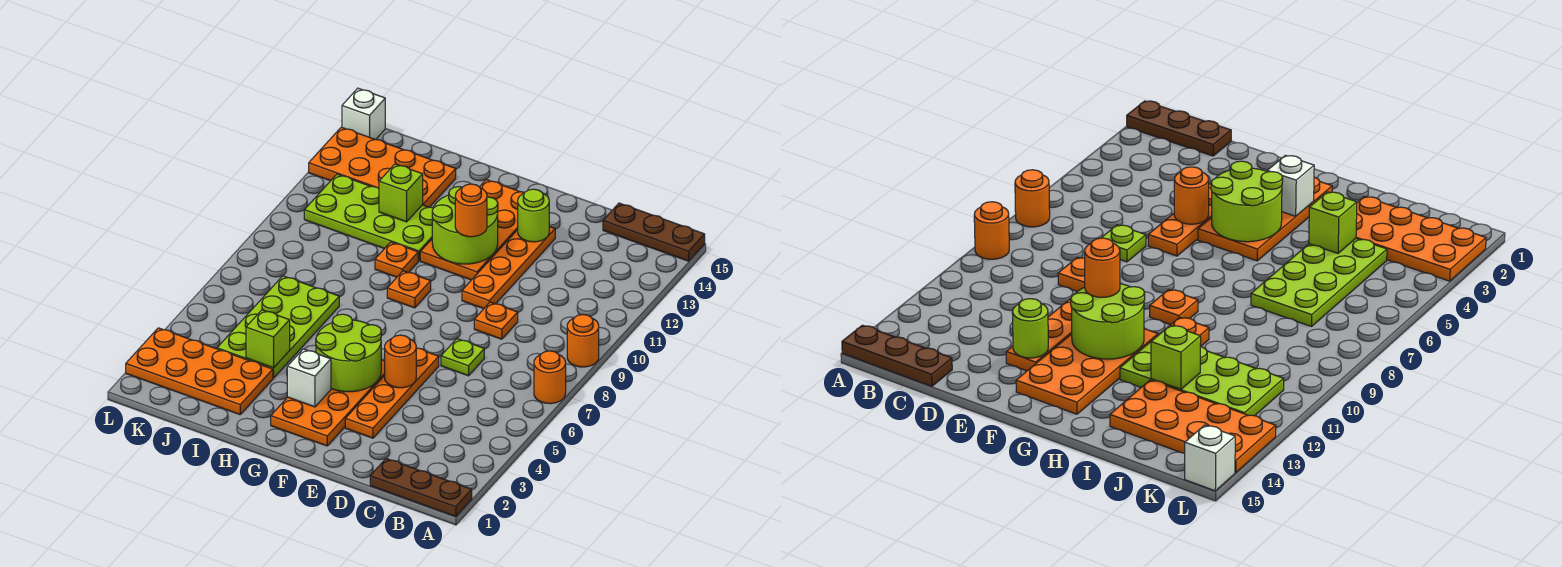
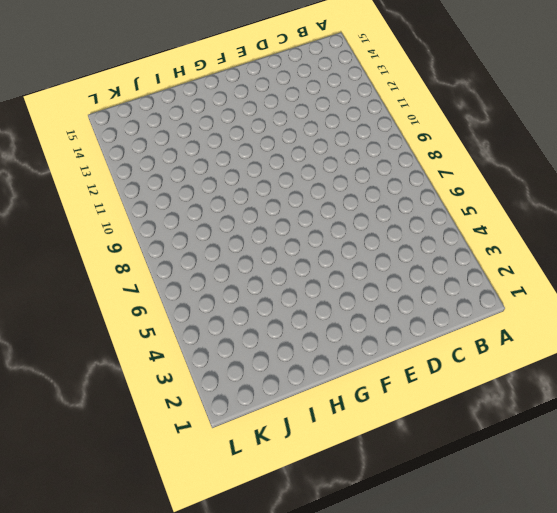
none -> brown 1x3 plate [370,459,472,517]
none -> orange 1x1 round brick [534,351,566,404]
none -> orange 1x1 round brick [567,314,599,367]

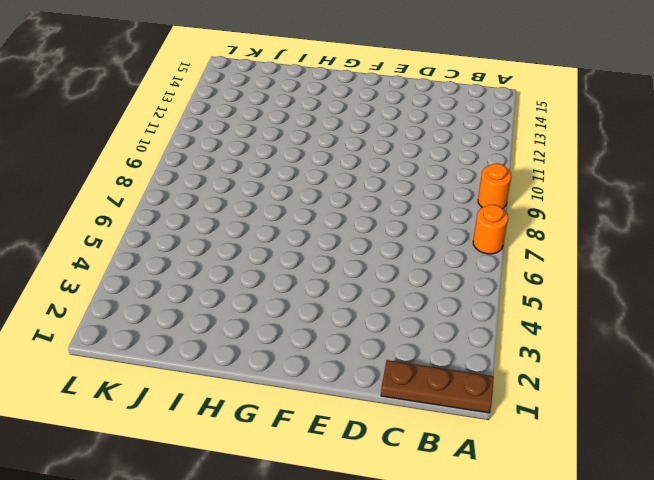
none -> brown 1x3 plate [603,203,705,261]
none -> lime 1x1 plate [441,339,484,376]
none -> orange 1x1 plate [474,302,518,339]

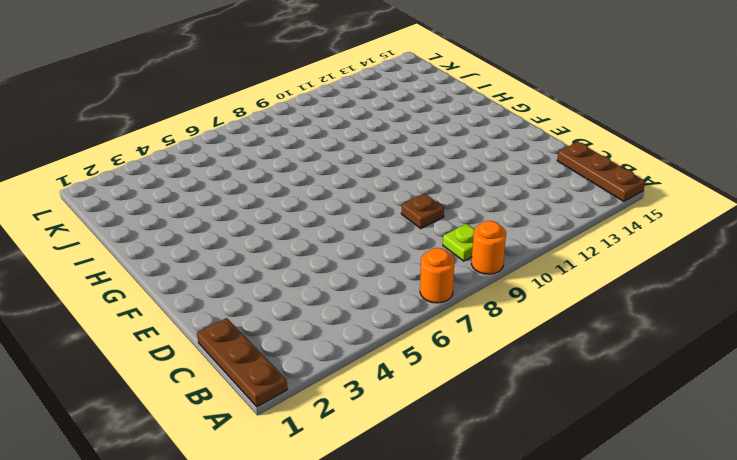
lime 1x1 plate [443,224,474,261] -> lime 1x1 plate moved to [441,339,484,376]
brown 1x1 plate [401,193,444,228] -> orange 1x1 plate [474,302,518,339]
none -> orange 1x4 plate [345,348,439,438]
none -> orange 1x4 plate [462,226,555,309]
none -> orange 2x4 plate [271,360,385,446]

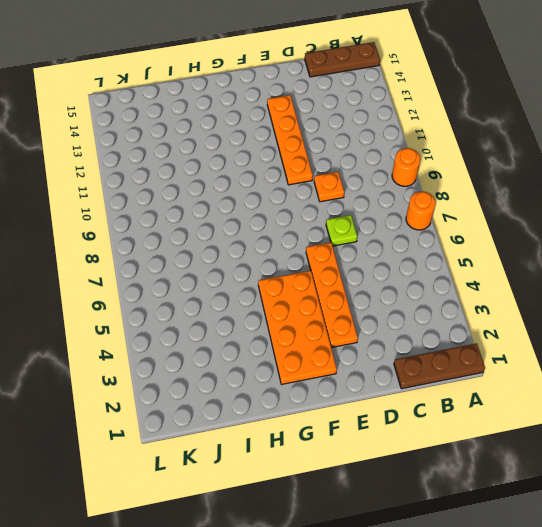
none -> orange 2x4 plate [420,180,525,280]
none -> orange 1x1 plate [387,271,431,308]
none -> orange 1x1 plate [375,242,418,277]

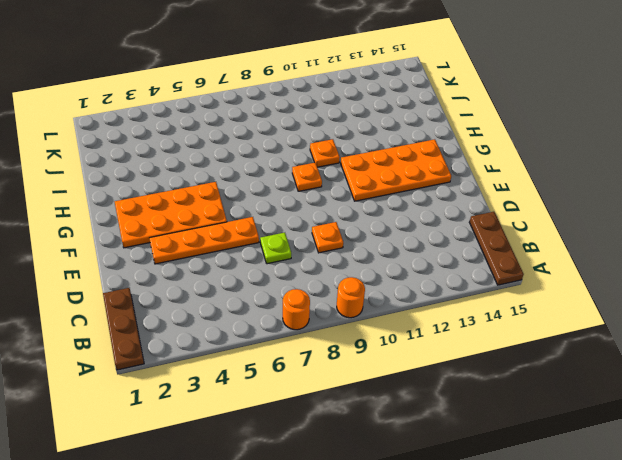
none -> orange 1x4 plate [462,226,555,309]
none -> lime 2x4 plate [304,174,433,261]
none -> orange 2x4 plate [126,328,273,414]

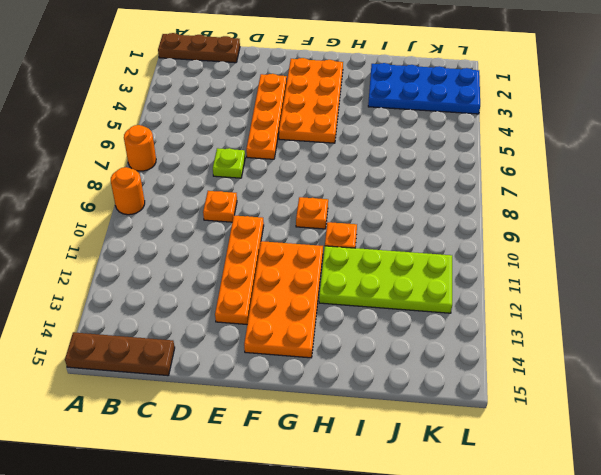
blue 2x4 plate [368,63,480,114] -> orange 2x4 plate [126,328,273,414]
none -> lime 2x4 plate [217,276,339,378]
none -> orange 2x4 plate [309,127,456,207]
none -> white 1x1 brick [342,88,385,140]

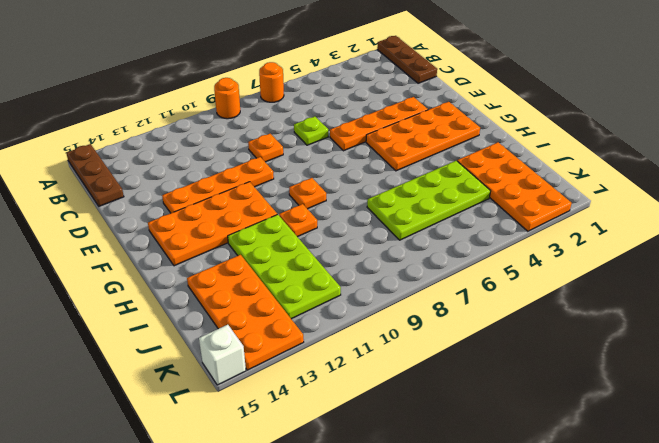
none -> orange 1x1 round brick [385,335,416,388]
none -> lime 1x1 round brick [518,189,549,242]
none -> lime 2x2 round brick [316,314,381,392]

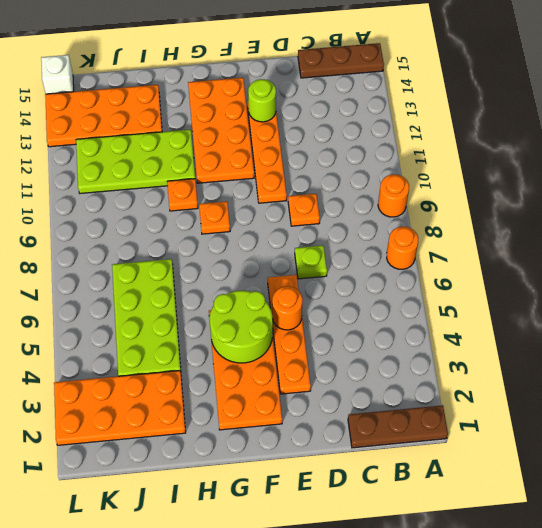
none -> lime 2x2 round brick [432,187,498,264]
none -> white 1x1 brick [287,349,331,407]
none -> lime 1x1 brick [246,310,290,368]

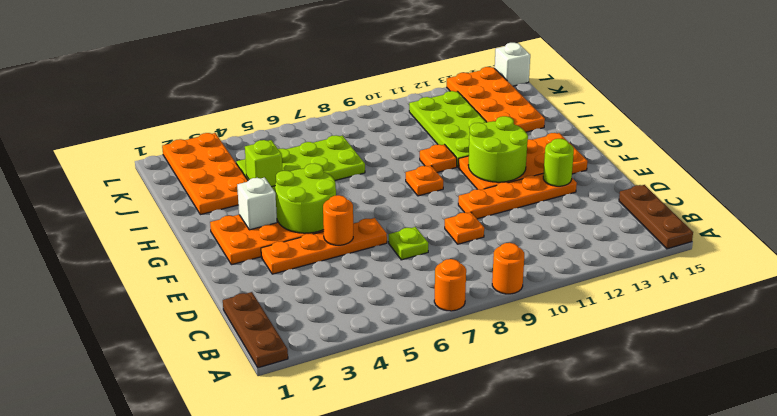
none -> lime 1x1 brick [379,164,423,222]
none -> orange 1x1 round brick [455,184,487,237]

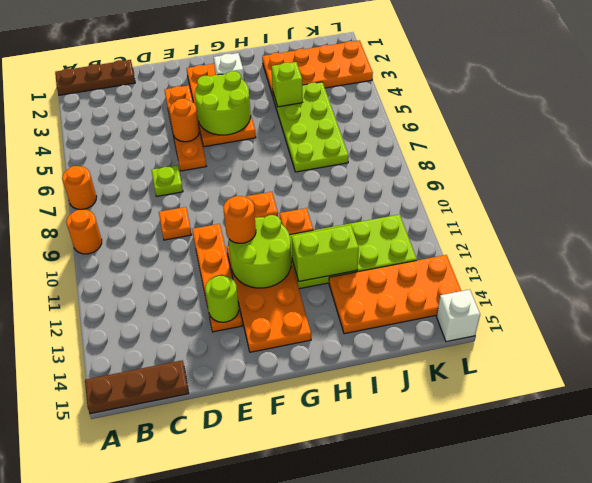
lime 1x2 brick [291,225,359,281] -> lime 1x1 brick [379,164,423,222]

